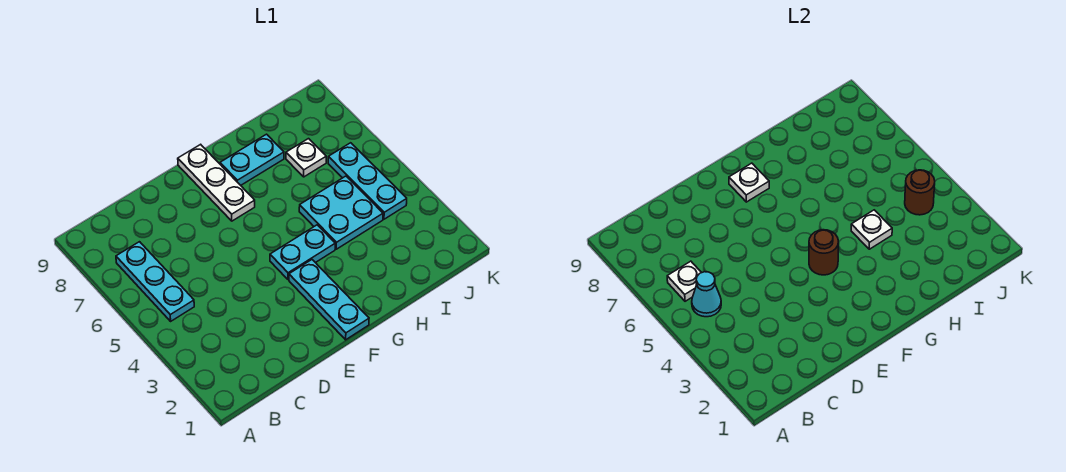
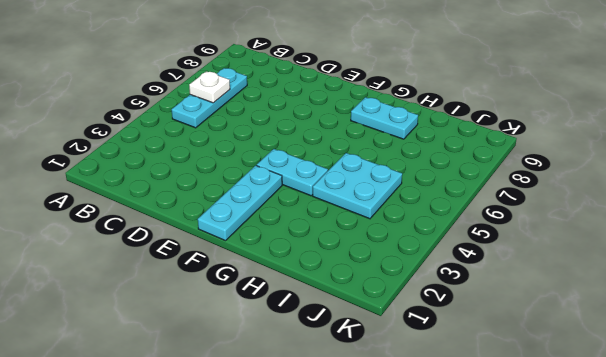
none -> white 1x3 plate [178,144,255,221]
none -> white 1x1 plate [286,139,326,177]
none -> cyan 1x3 plate [328,143,407,219]

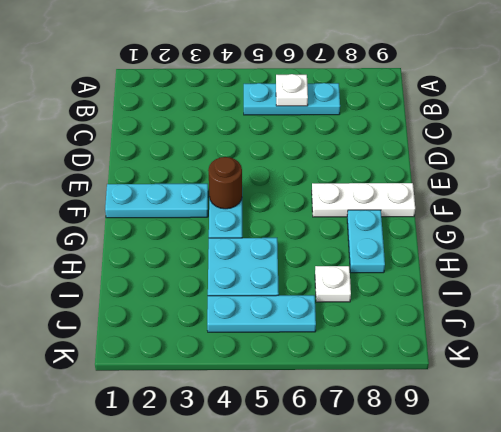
none -> cyan 1x1 cone [692,272,721,317]
none -> white 1x1 plate [729,163,769,202]
none -> white 1x1 plate [851,210,892,249]

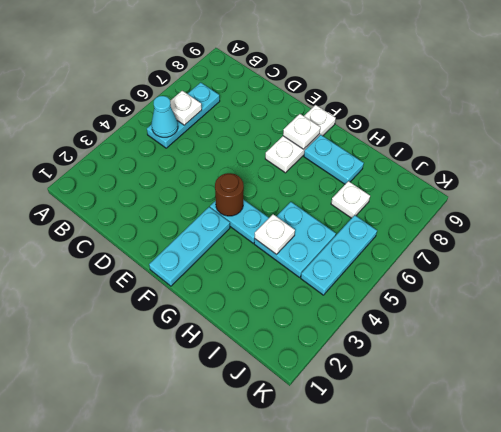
none -> brown 1x1 round brick [905,170,935,215]

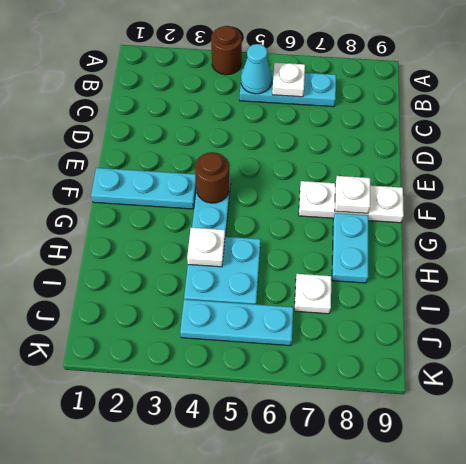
brown 1x1 round brick [211,26,242,75] -> brown 1x1 round brick moved to [905,170,935,215]

